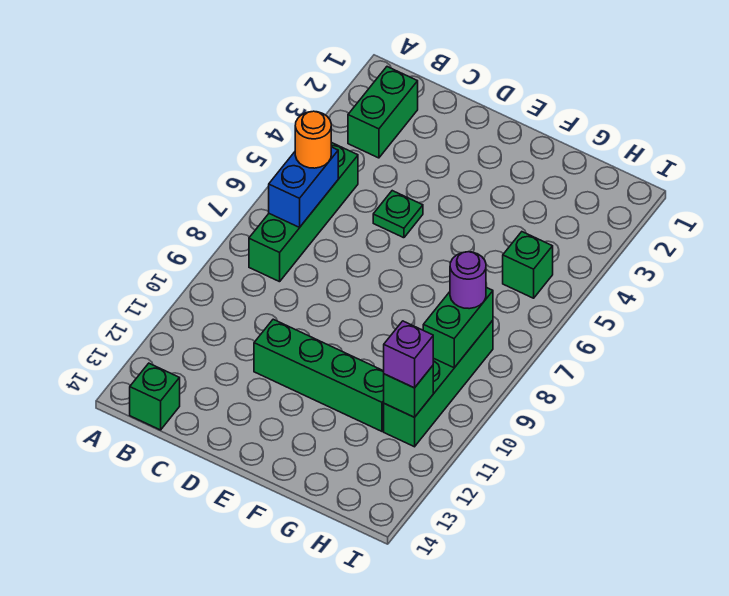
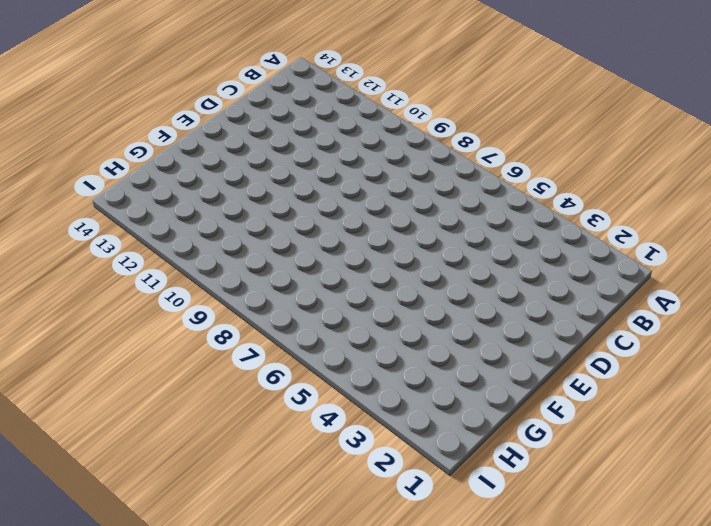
none -> green 1x2 brick [348,67,418,158]
none -> green 1x4 brick [249,142,358,282]
none -> green 1x1 brick [130,363,180,430]

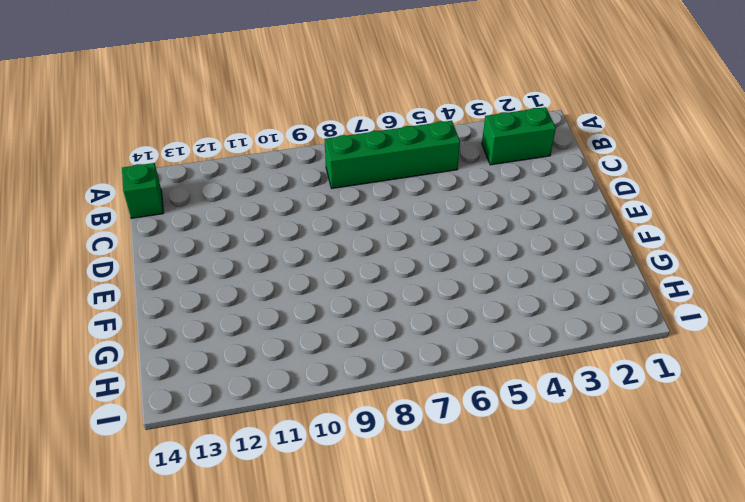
none -> green 1x1 plate [373,191,423,238]
none -> green 1x4 brick [254,319,384,431]
none -> green 1x1 brick [503,232,553,298]

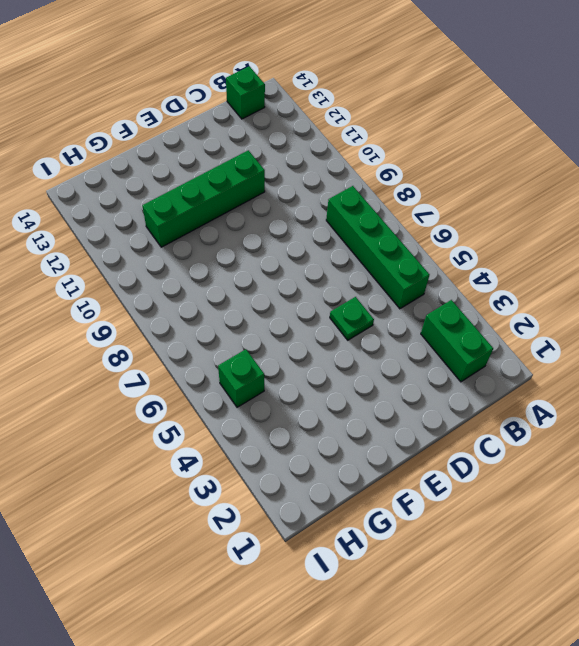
none -> green 1x4 brick [384,320,493,447]
none -> blue 1x2 brick [269,147,338,227]
none -> green 1x2 brick [423,287,493,368]

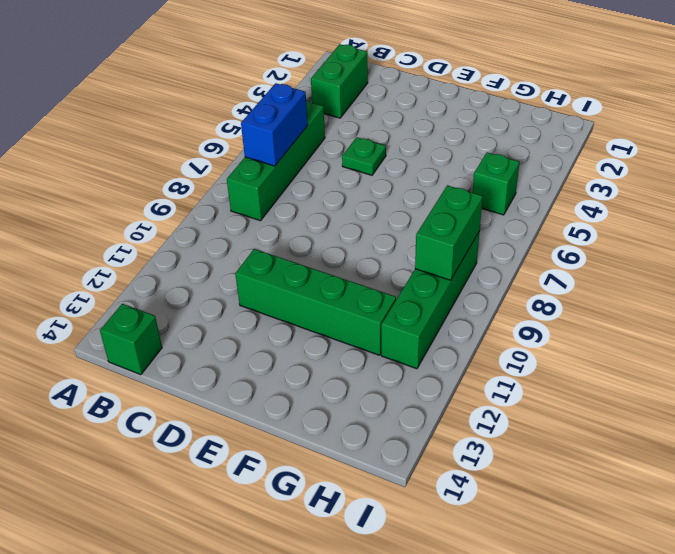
none -> green 1x1 brick [384,366,433,417]
none -> orange 1x1 round brick [295,111,331,168]
none -> purple 1x1 round brick [450,252,486,309]

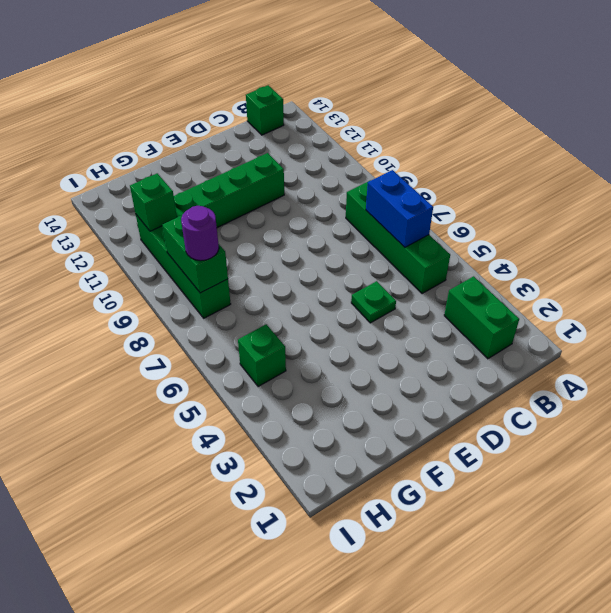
none -> orange 1x1 round brick [295,111,331,168]
none -> purple 1x1 brick [384,321,433,388]

